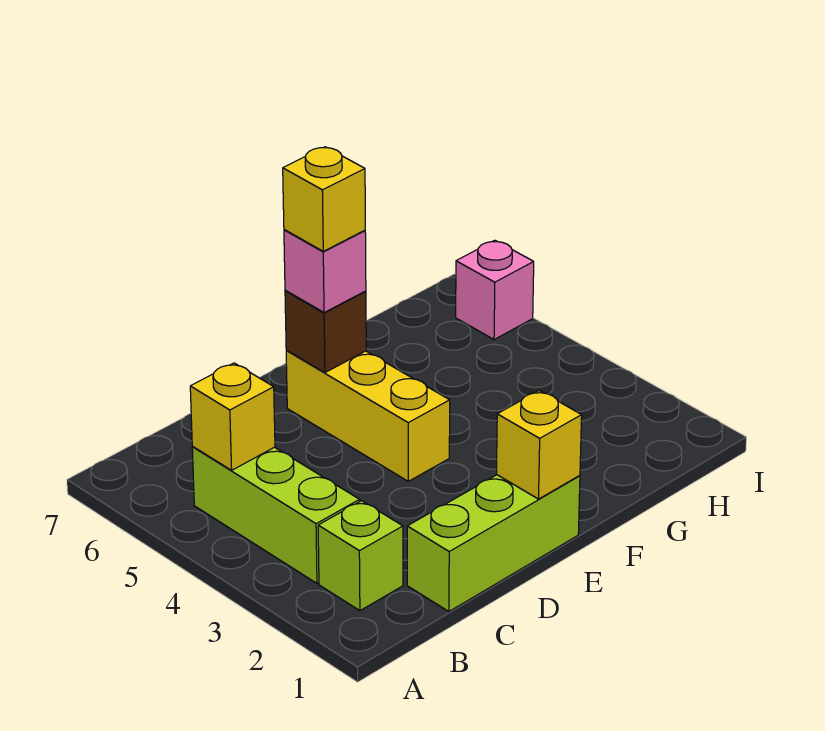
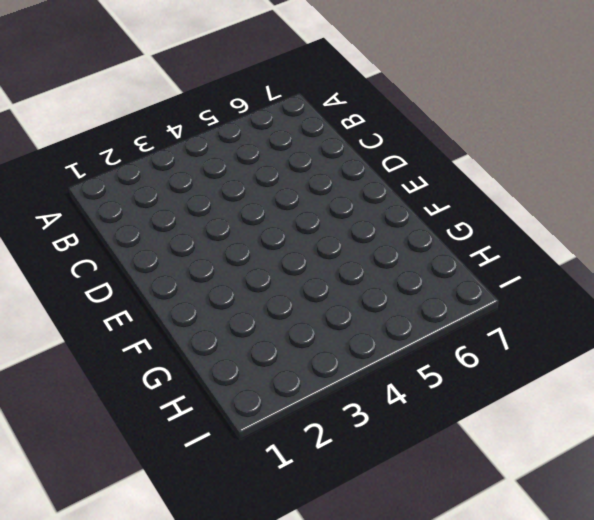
none -> lime 1x1 brick [318,501,403,611]
none -> lime 1x3 brick [192,447,360,583]

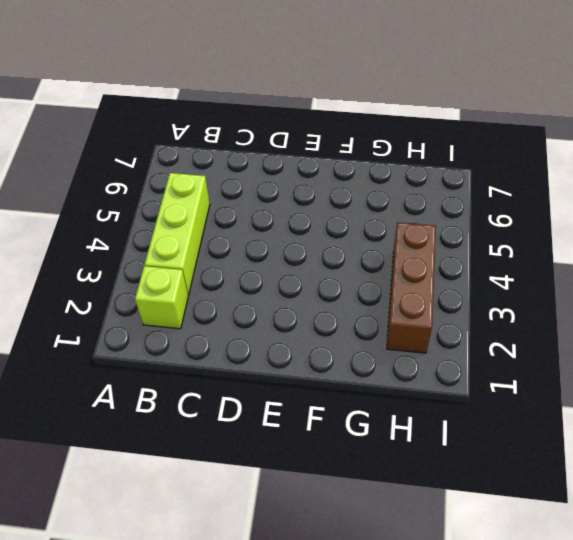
brown 1x3 brick [387,223,436,353] -> none
none -> lime 1x3 brick [407,475,580,612]
none -> yellow 1x3 brick [286,351,450,481]

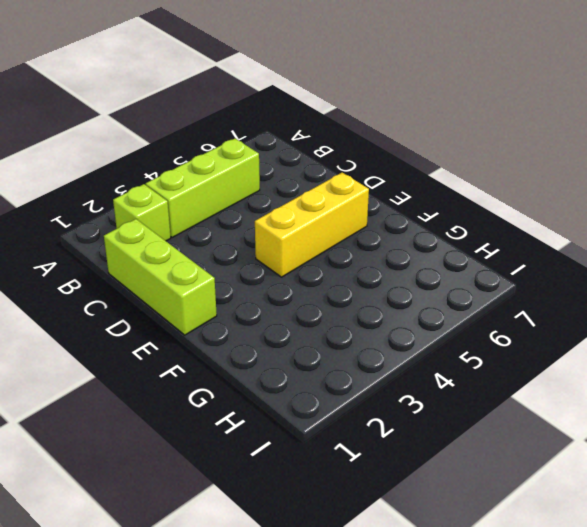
none -> pink 1x1 brick [456,240,534,340]
none -> yellow 1x1 brick [190,363,275,470]

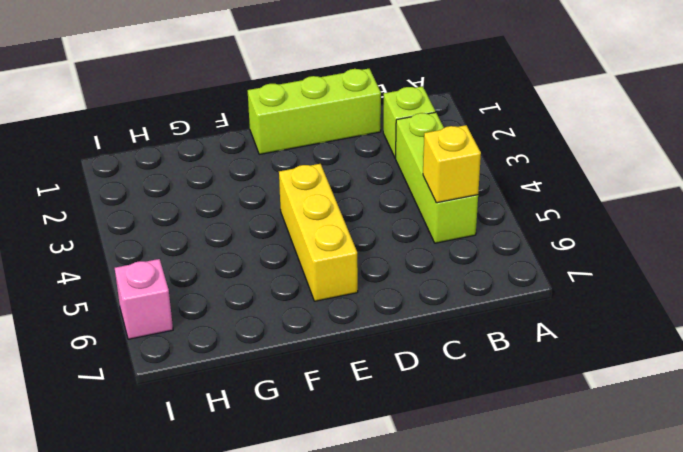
none -> yellow 1x1 brick [496,391,582,499]
none -> brown 1x1 brick [285,290,366,373]

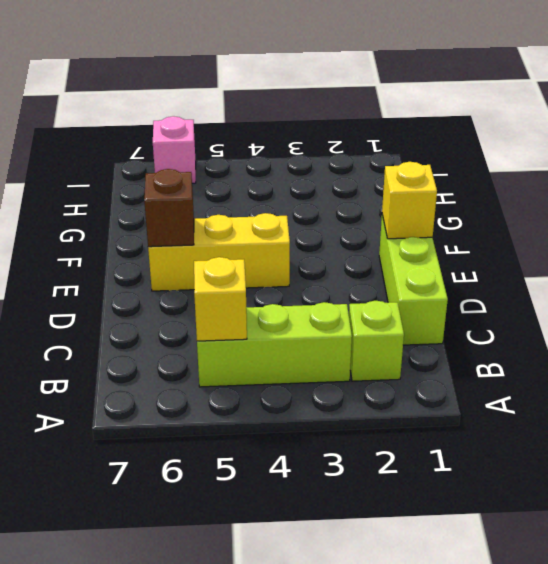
none -> pink 1x1 brick [284,230,366,313]
none -> yellow 1x1 brick [283,147,365,251]

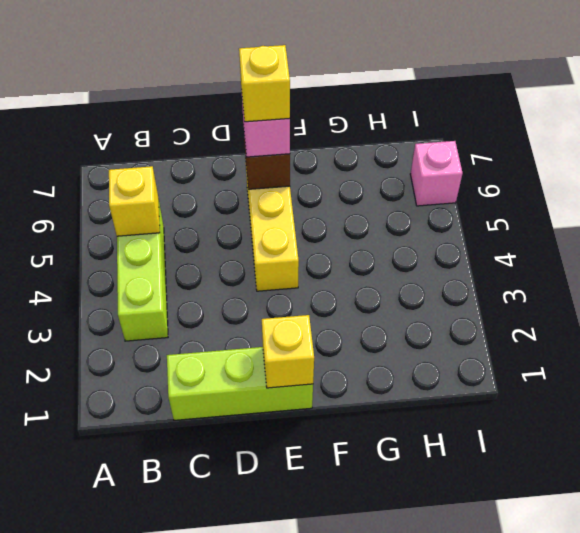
none -> lime 1x1 brick [318,501,403,611]

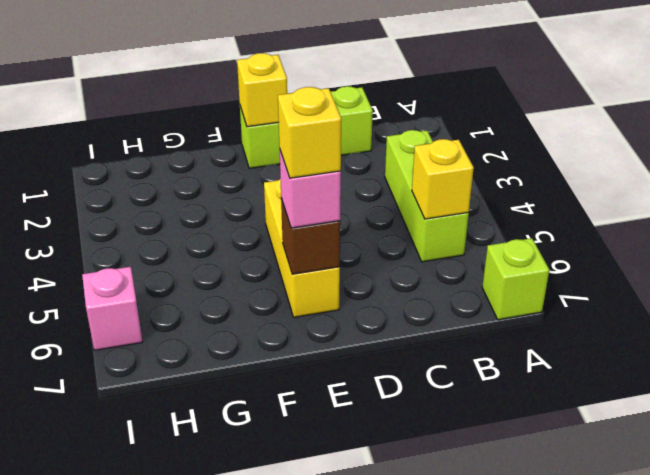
lime 1x1 brick [482,238,549,320] -> lime 1x1 brick moved to [318,501,403,611]

